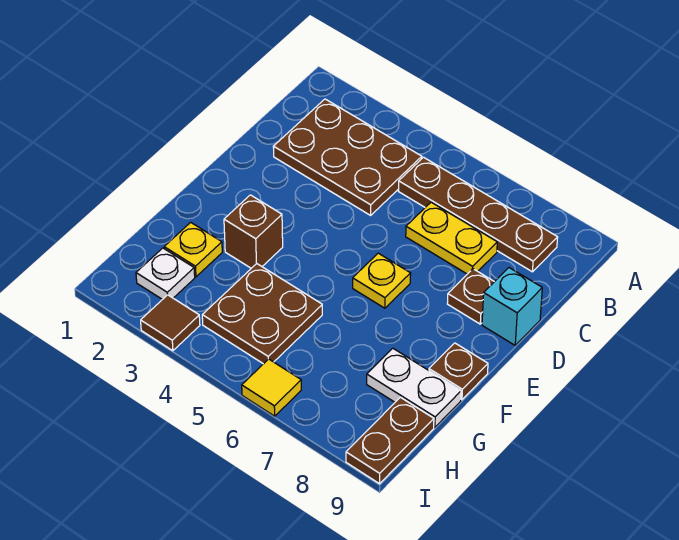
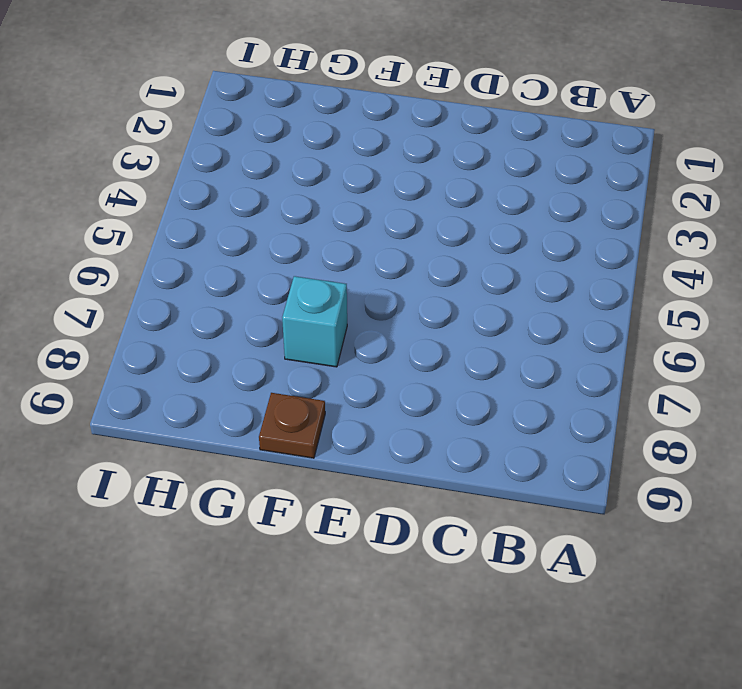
cyan 1x1 brick [282,276,347,367] -> cyan 1x1 brick moved to [482,268,542,345]
none -> brown 2x3 plate [273,99,422,215]
none -> brown 1x4 plate [399,157,558,272]
none -> yellow 1x2 plate [406,202,497,274]

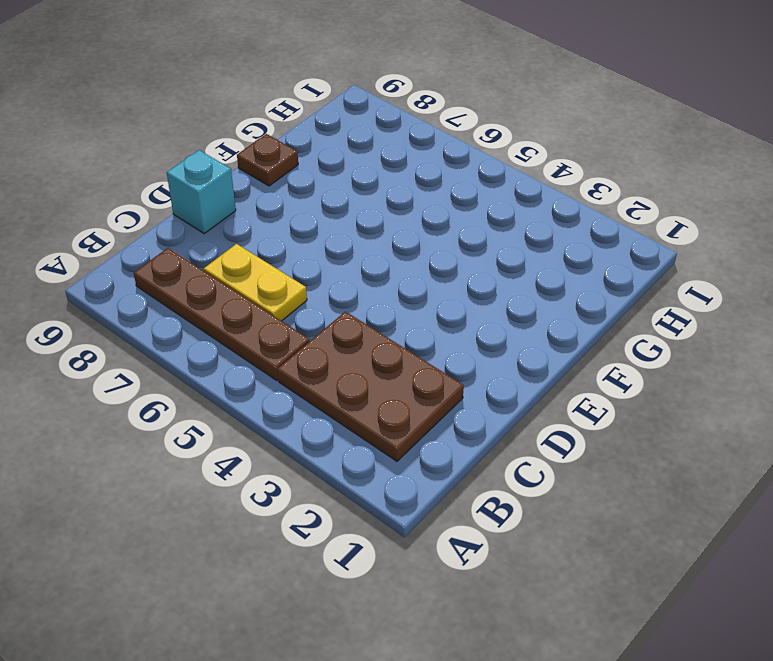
none -> brown 1x1 plate [447,269,494,324]
none -> yellow 1x1 plate [353,253,411,308]
none -> brown 1x1 brick [224,195,283,268]

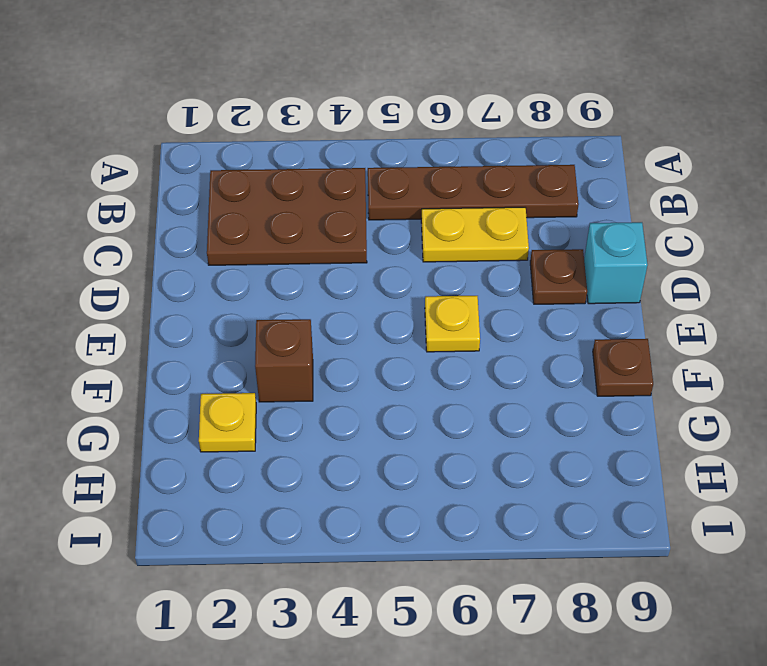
none -> brown 2x2 plate [202,264,322,364]
none -> white 1x2 plate [367,348,461,427]
none -> white 1x1 plate [136,248,195,300]

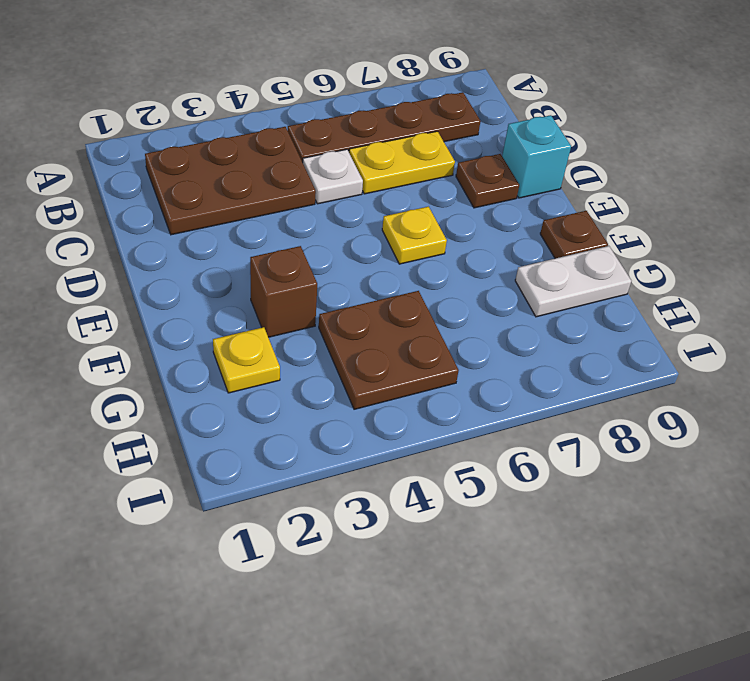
white 1x1 plate [303,149,363,204] -> white 1x1 plate moved to [136,248,195,300]
none -> brown 1x2 plate [346,397,434,484]
none -> brown 1x1 tile [141,295,200,351]
none -> yellow 1x1 tile [242,359,301,416]

